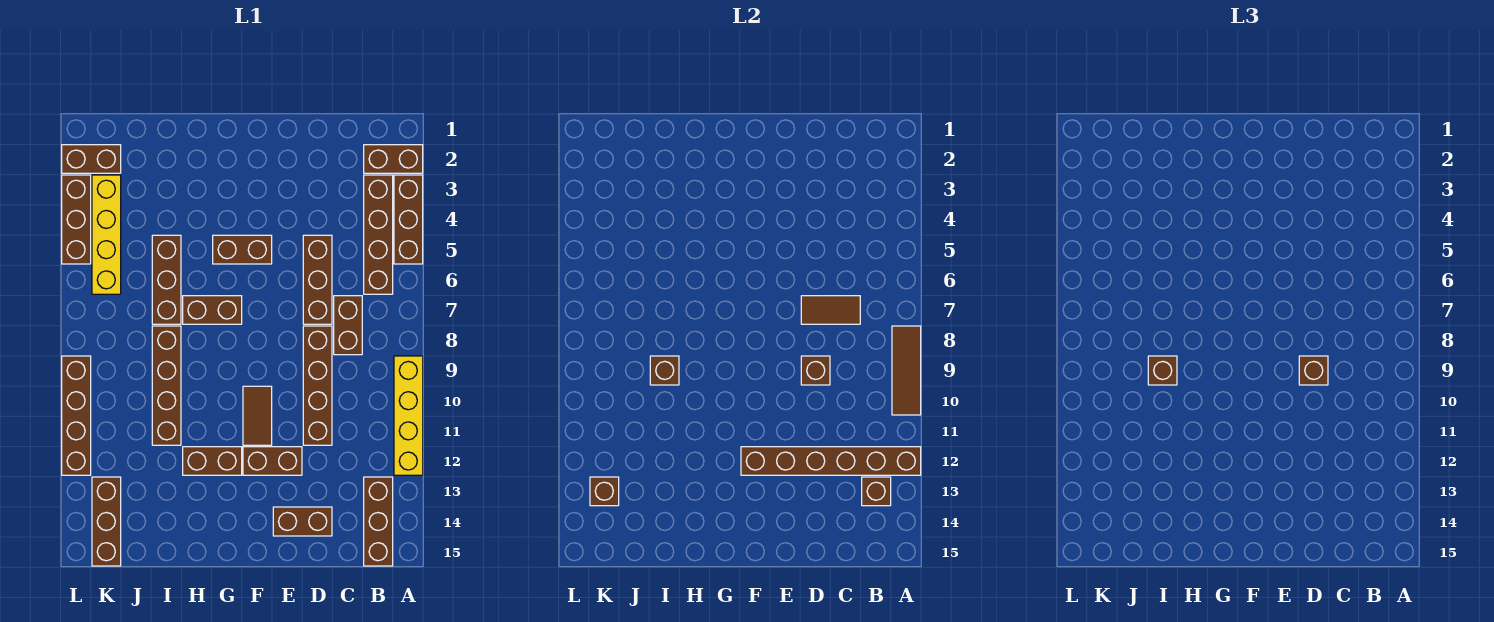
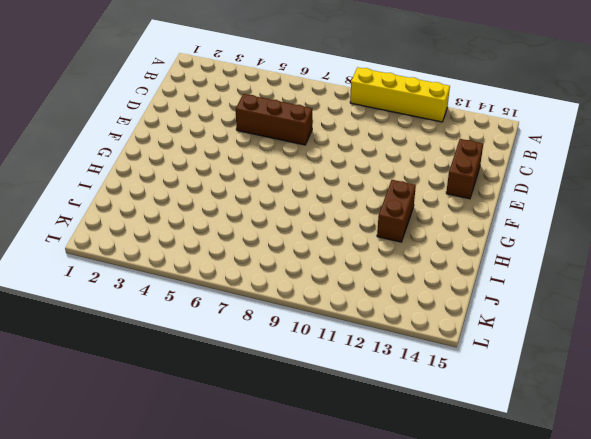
none -> brown 1x2 brick [364,145,423,173]
none -> brown 1x3 brick [394,175,423,264]
none -> brown 1x4 brick [364,175,393,294]
none -> brown 1x3 brick [364,477,393,566]

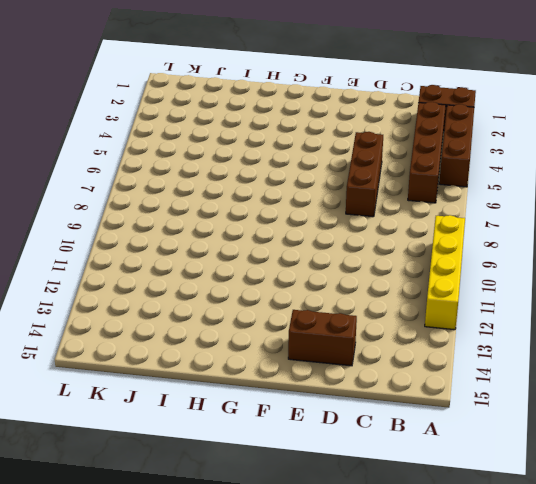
none -> brown 1x3 brick [364,477,393,566]
none -> brown 1x2 brick [334,296,362,355]
none -> brown 1x4 brick [303,326,332,445]
none -> brown 1x2 brick [243,447,302,475]

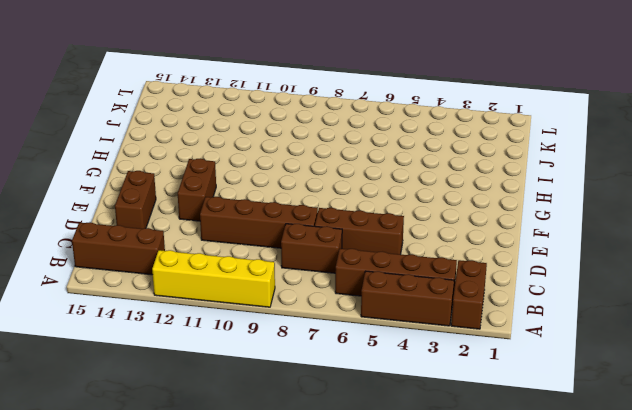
none -> brown 1x2 brick [213,235,272,264]
none -> brown 1x2 tile [243,386,272,445]
none -> brown 1x2 brick [183,296,242,324]
none -> brown 1x2 brick [183,447,242,475]

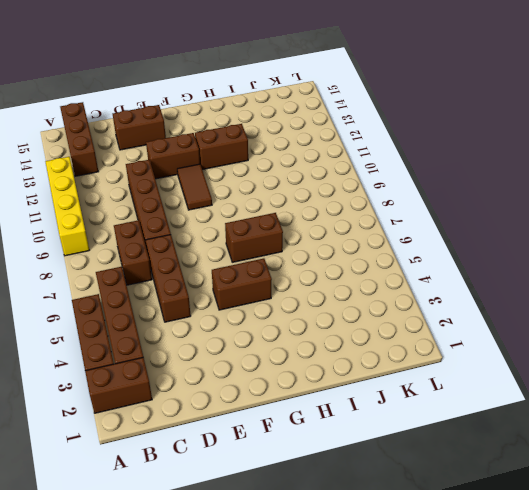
none -> brown 1x3 brick [152,235,181,324]
none -> brown 1x4 brick [152,326,181,445]
none -> brown 1x2 brick [62,145,121,173]
none -> yellow 1x4 brick [92,175,121,294]

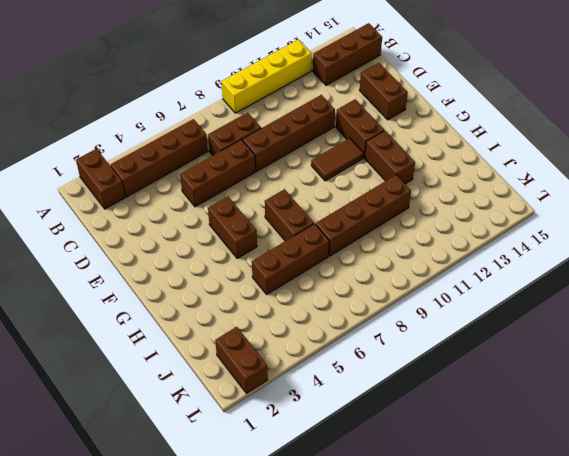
none -> brown 1x3 brick [394,175,423,264]
none -> yellow 1x4 brick [92,175,121,294]
none -> brown 1x3 brick [92,477,121,566]
none -> brown 1x3 brick [62,175,91,264]

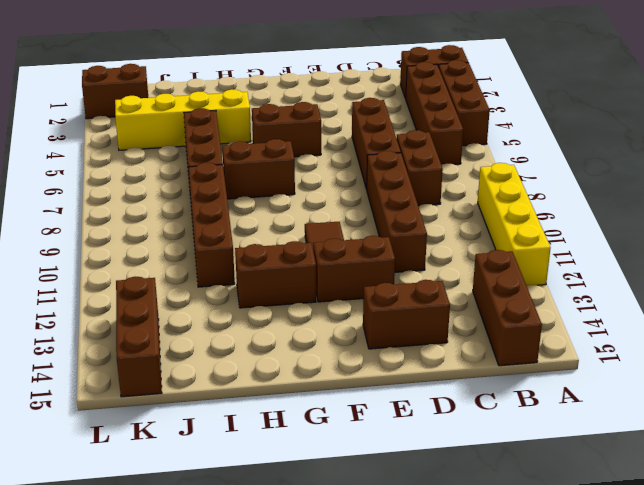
yellow 1x4 brick [115,89,251,150] -> yellow 1x4 brick turned to [92,175,121,294]
none -> brown 1x3 brick [62,175,91,264]
none -> brown 1x4 brick [62,356,91,475]
none -> brown 1x3 tile [892,326,921,415]
none -> brown 1x6 brick [741,447,921,475]

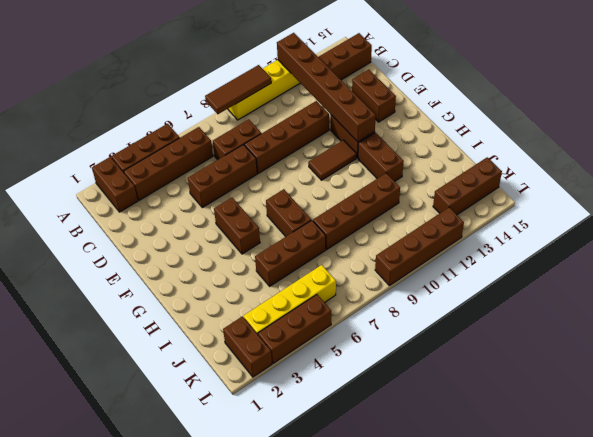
none -> brown 1x1 brick [862,477,891,506]
none -> brown 1x2 tile [801,296,860,324]
none -> brown 1x1 brick [801,356,830,385]
none -> brown 1x1 brick [650,356,679,385]

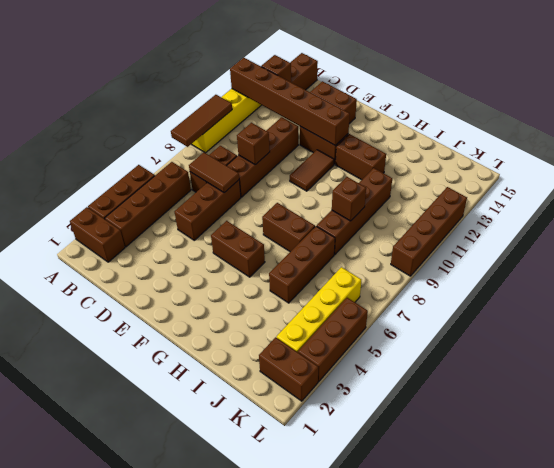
none -> brown 1x3 brick [92,477,121,566]
none -> brown 1x1 brick [590,477,619,506]
none -> brown 1x1 brick [1299,356,1328,385]
none -> brown 1x1 brick [1148,356,1177,385]

